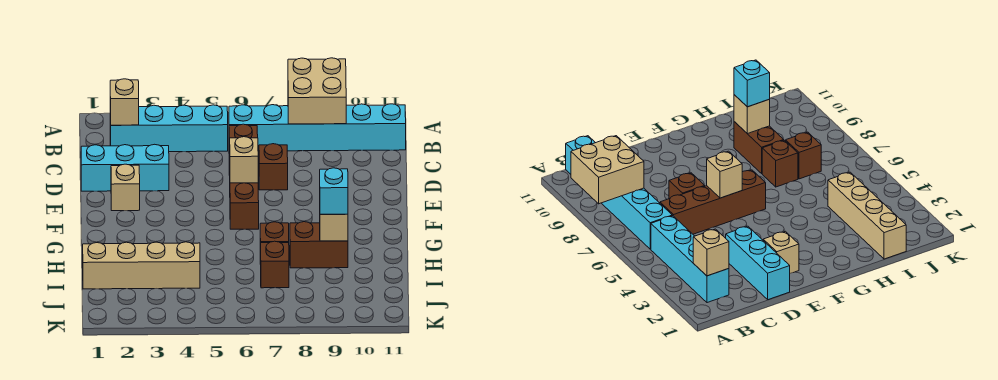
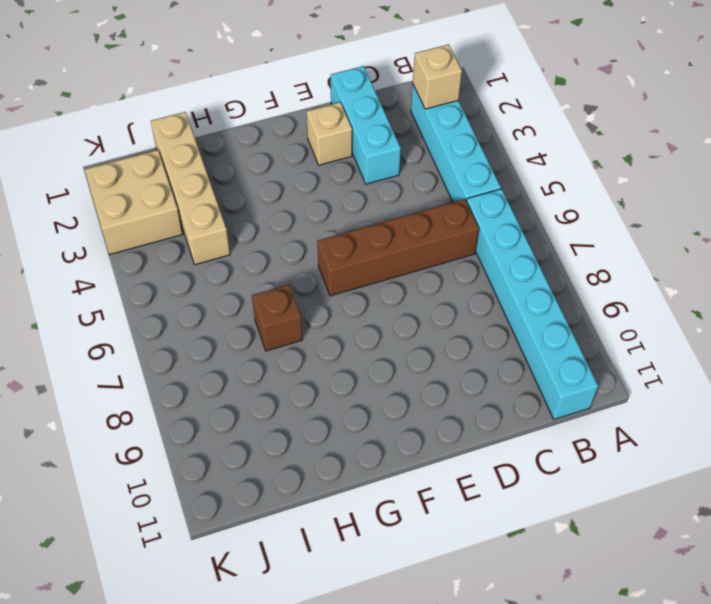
tan 2x2 brick [85,150,182,255] -> tan 2x2 brick moved to [288,58,346,124]
none -> brown 1x1 brick [259,144,288,190]
none -> brown 1x2 brick [290,222,348,268]
none -> brown 1x1 brick [261,241,289,288]

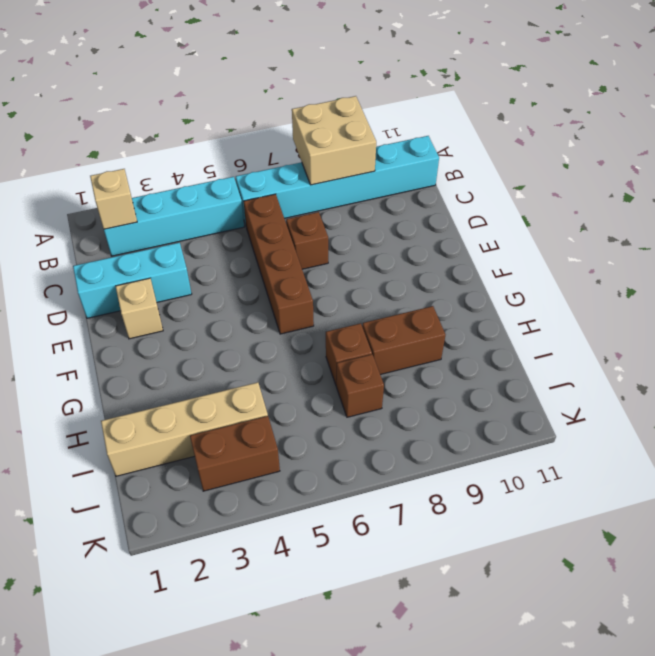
brown 1x2 brick [190,416,280,491] -> none
none -> tan 1x1 brick [230,137,258,183]
none -> tan 1x1 brick [320,214,348,241]
none -> cyan 1x1 brick [320,168,348,214]

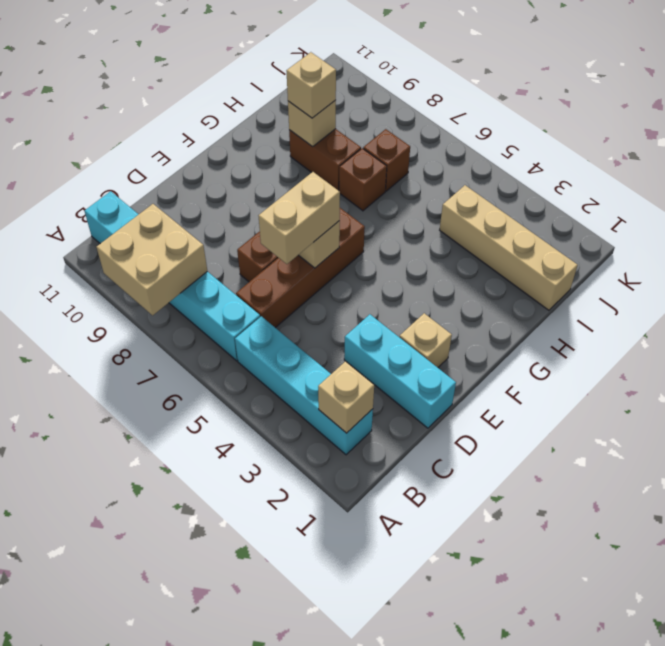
tan 1x2 brick [259,172,340,264] -> none
tan 1x1 brick [287,52,336,118] -> cyan 1x1 brick [320,168,348,214]

